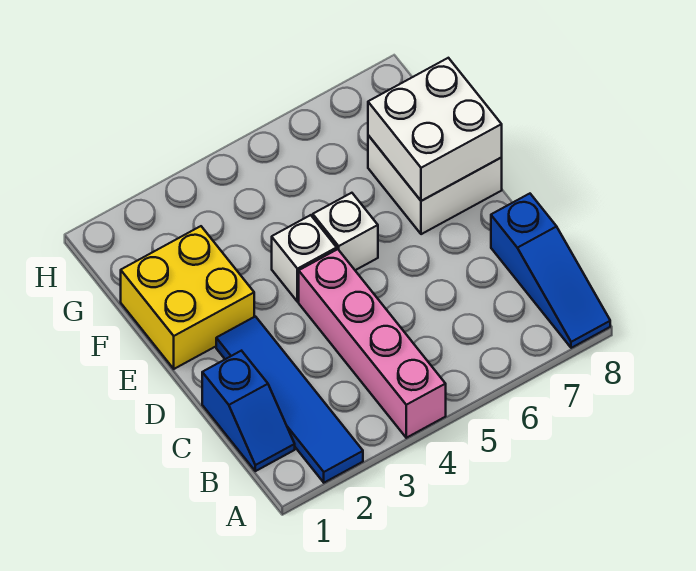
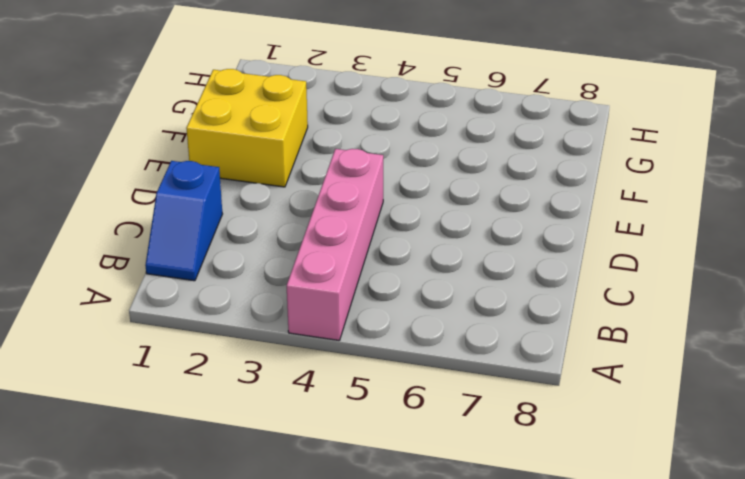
none -> blue 1x4 tile [216,316,363,483]
none -> blue 1x3 slope [491,194,610,348]

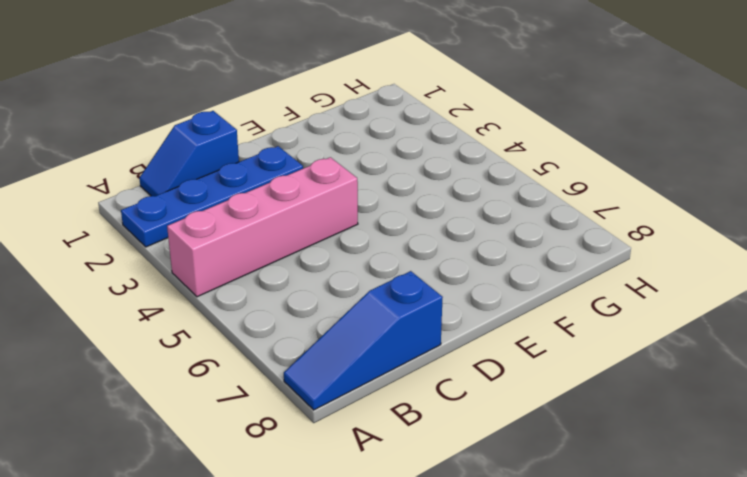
blue 1x4 plate [121,146,303,247] -> blue 1x4 tile [216,316,363,483]
none -> yellow 2x2 brick [121,226,254,369]
none -> white 1x1 brick [272,215,337,302]

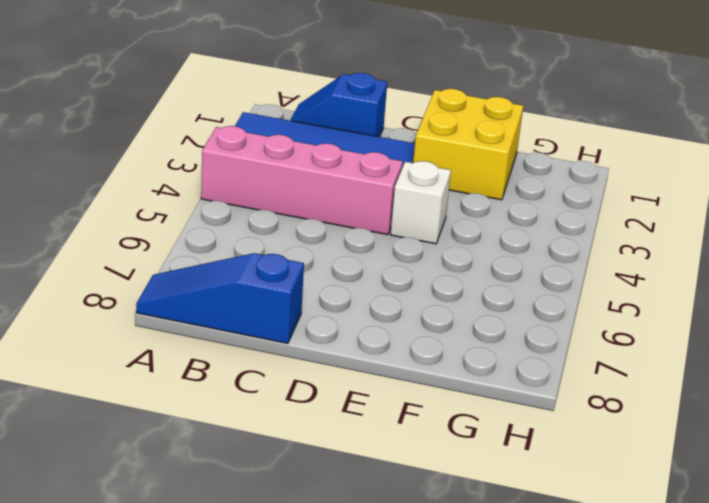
none -> white 1x1 brick [313,193,378,270]
none -> white 2x2 brick [368,135,502,234]

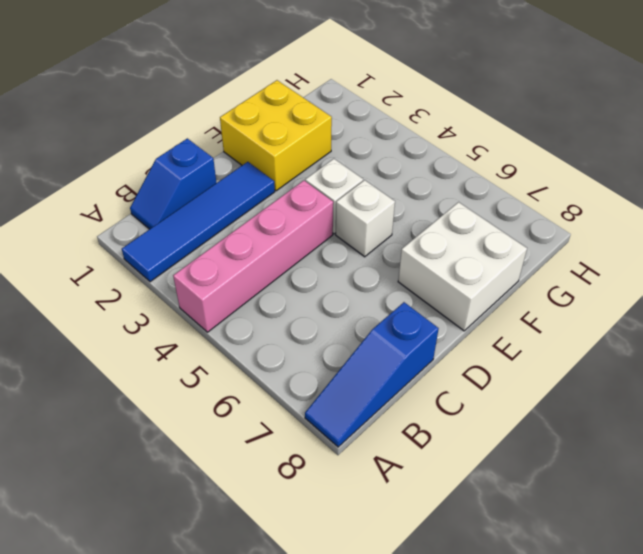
none -> white 2x2 brick [368,58,502,201]

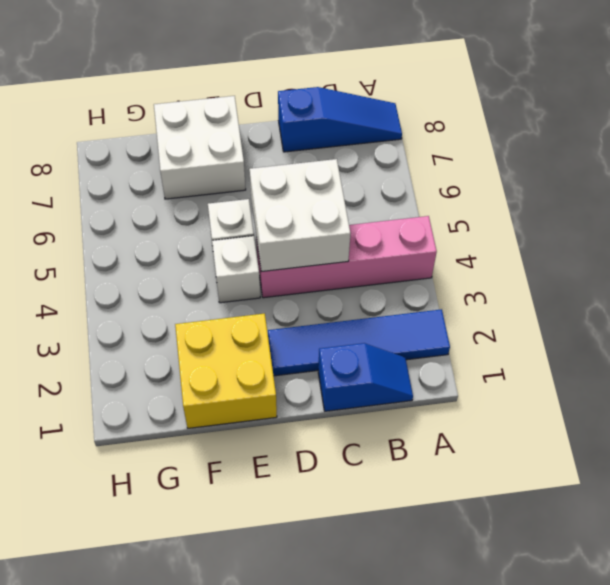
white 2x2 brick [249,159,350,272] -> white 2x2 brick moved to [368,58,502,201]

